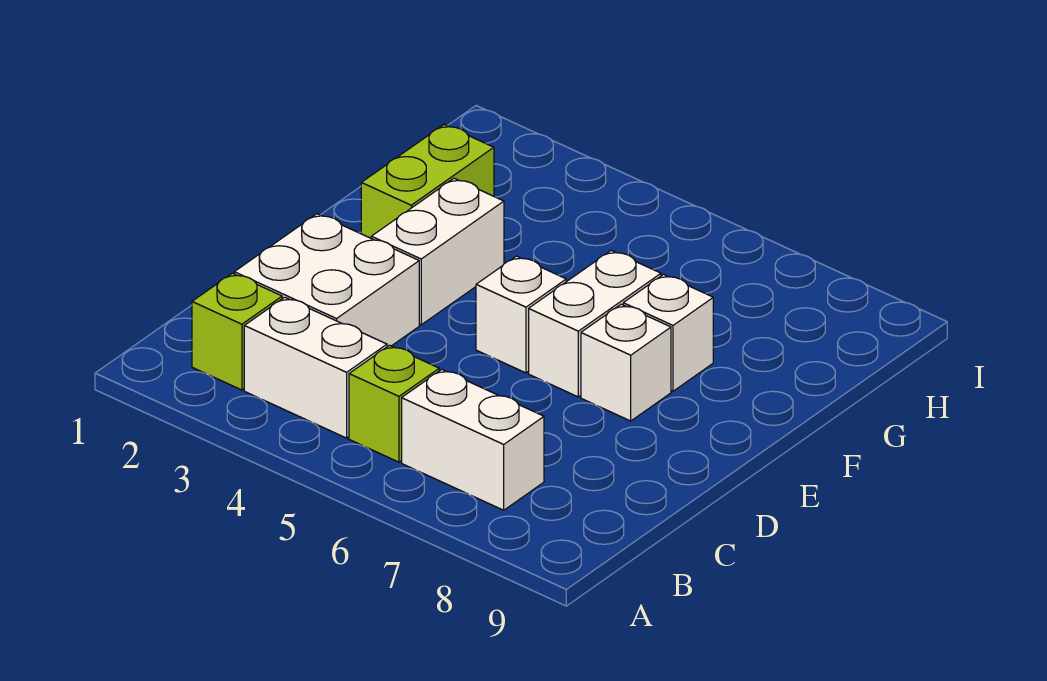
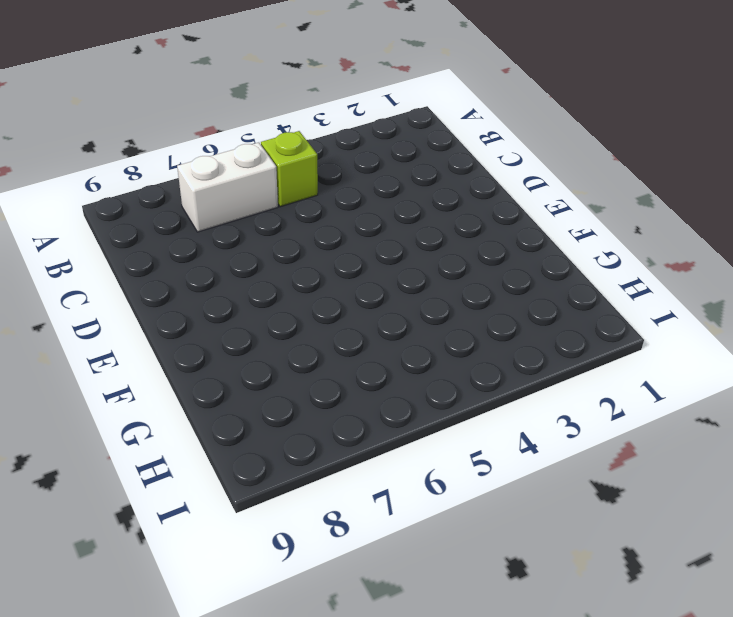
none -> lime 1x1 brick [192,273,282,390]
none -> white 1x2 brick [244,297,387,438]

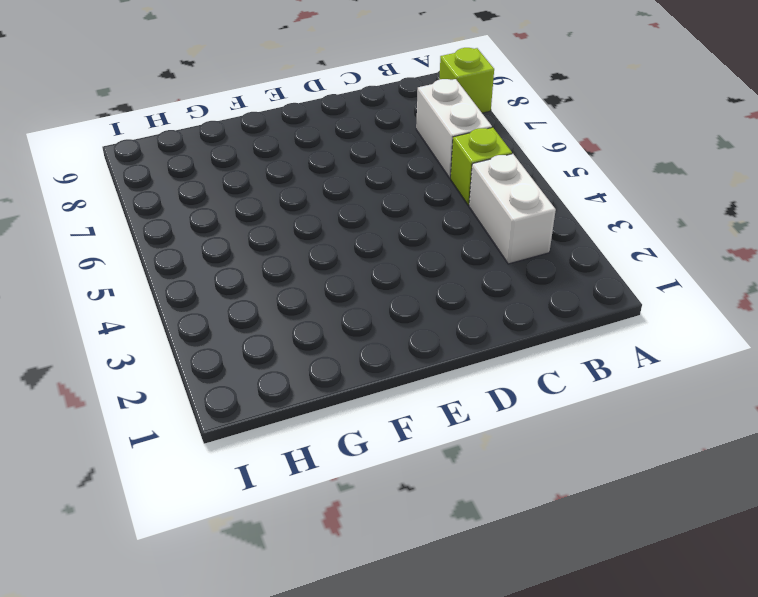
lime 1x1 brick [439,48,494,113] -> lime 1x1 brick moved to [192,273,282,390]
none -> white 2x2 brick [234,214,419,347]
none -> white 1x2 brick [371,178,504,325]

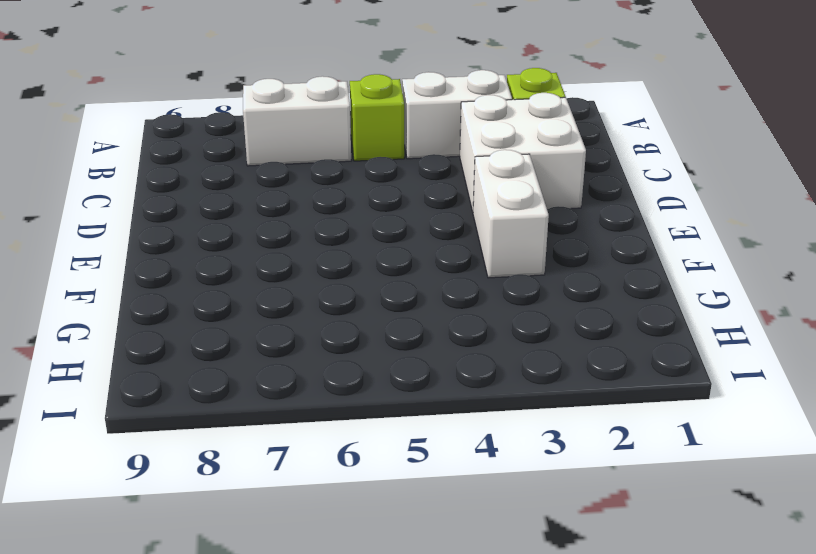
none -> white 1x1 brick [476,256,566,373]
none -> white 1x2 brick [529,250,661,397]

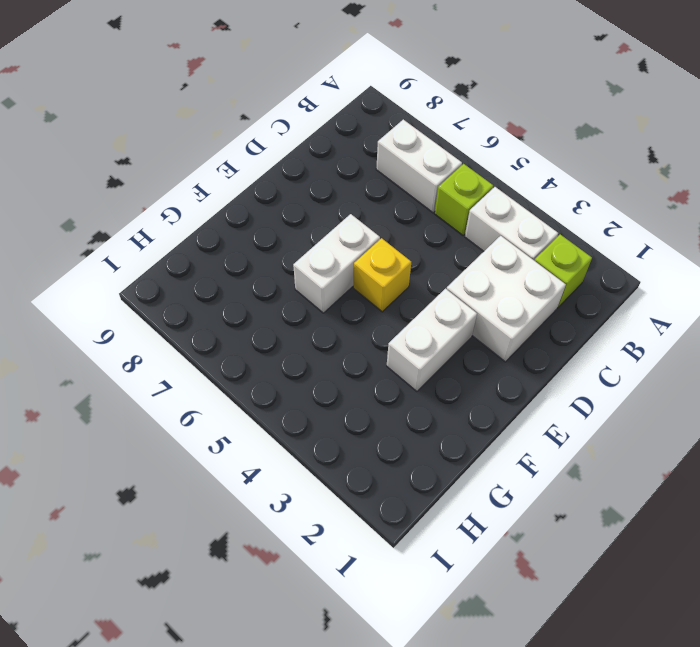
yellow 1x1 brick [353,238,411,312] -> white 1x1 brick [476,256,566,373]
none -> white 1x1 brick [581,304,671,421]
none -> lime 1x2 brick [361,125,494,238]

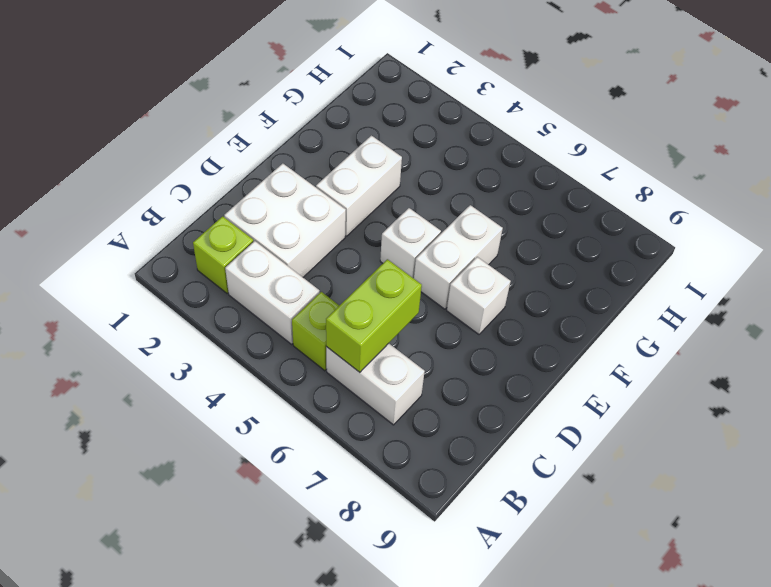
lime 1x2 brick [326,259,422,372] -> lime 1x2 brick moved to [361,125,494,238]
none -> white 1x1 brick [623,275,713,391]

